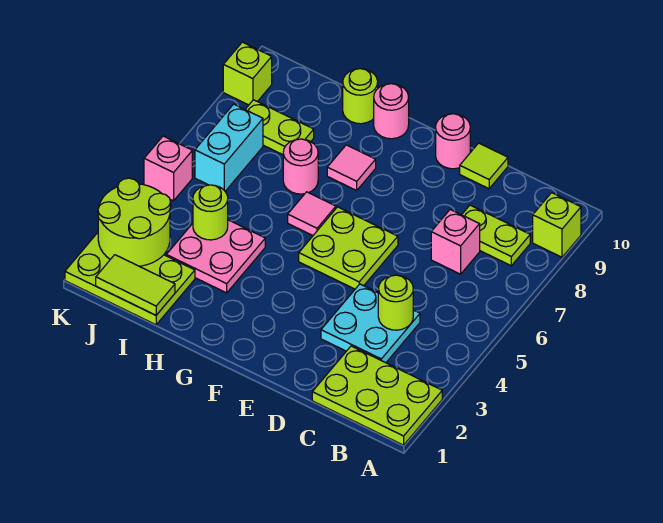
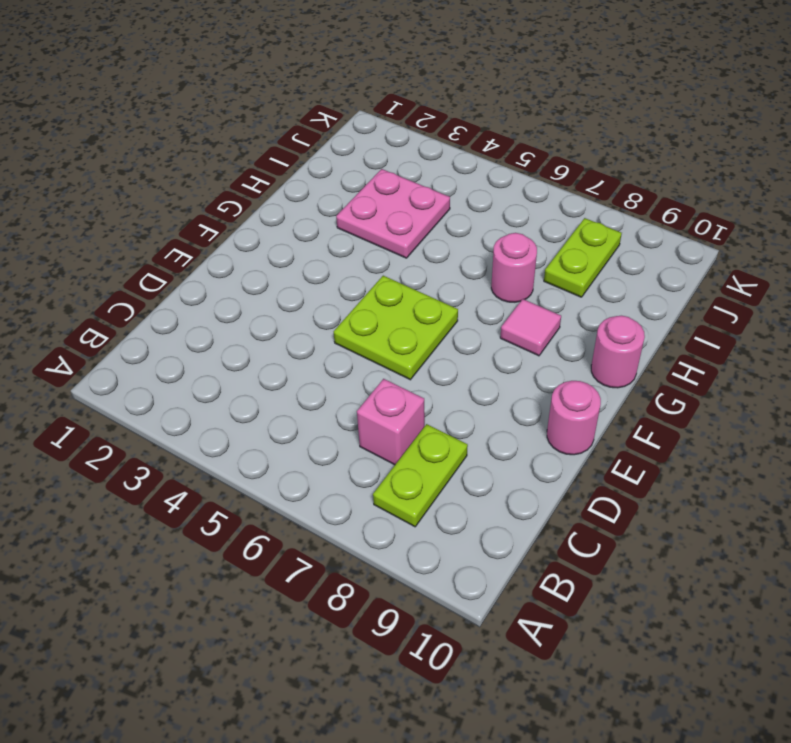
none -> lime 2x3 plate [312,346,442,445]
none -> lime 1x1 brick [533,193,581,257]
none -> cyan 2x2 plate [321,284,420,363]

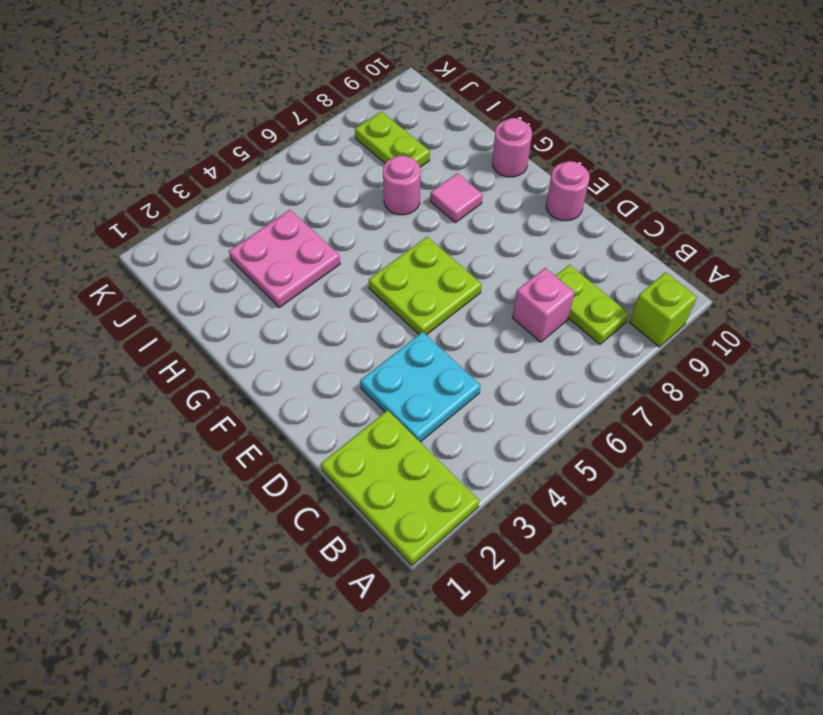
none -> lime 1x1 tile [460,143,508,189]
none -> pink 1x1 tile [288,192,336,235]
none -> lime 1x1 round brick [343,69,378,124]

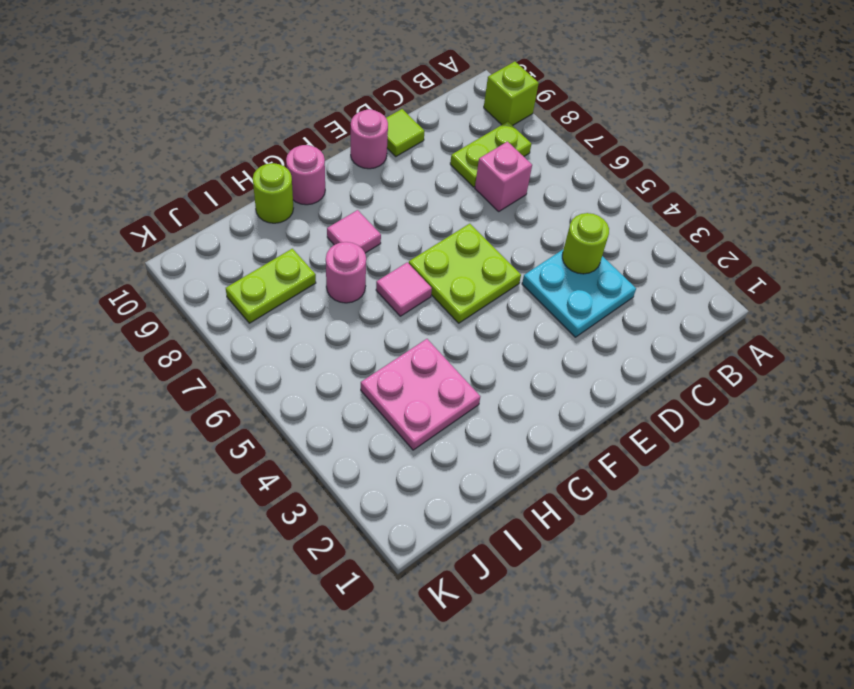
none -> lime 2x3 plate [312,346,442,445]
none -> lime 2x3 plate [65,233,195,325]
none -> cyan 1x2 brick [195,104,263,191]

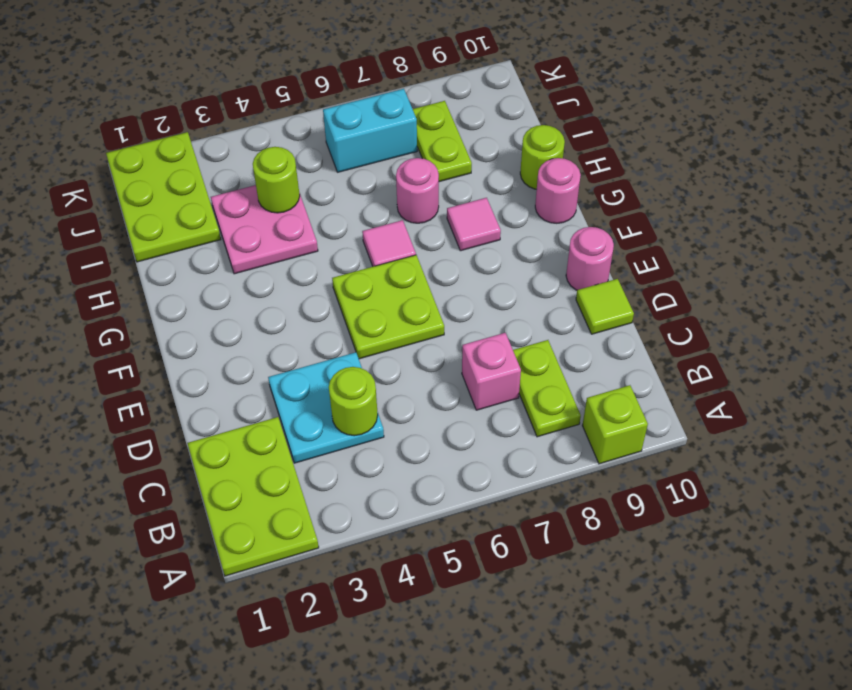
none -> pink 1x1 brick [144,136,192,201]
none -> lime 1x1 brick [223,42,272,105]
none -> lime 1x2 tile [96,255,175,315]

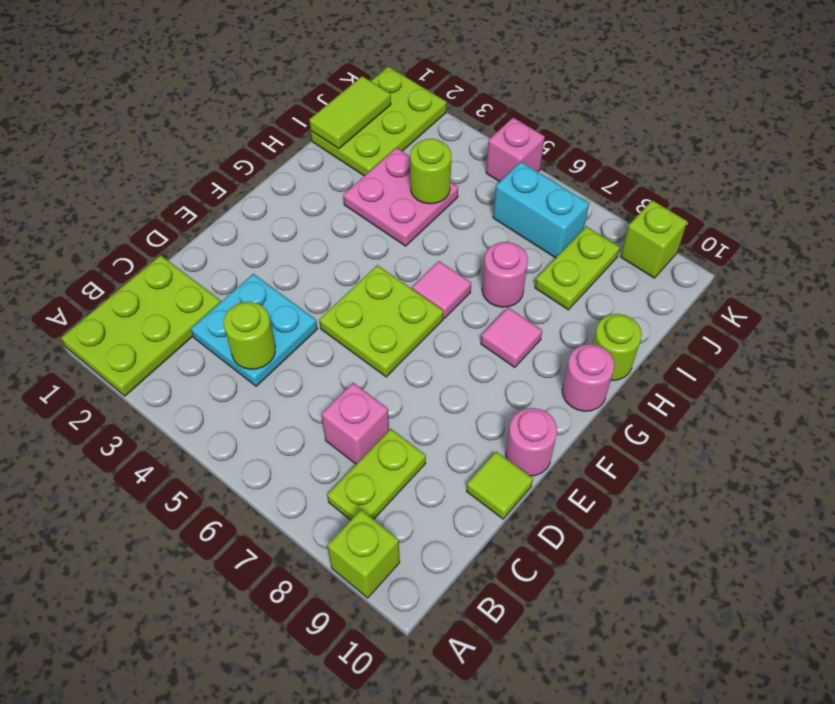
none -> lime 2x2 round brick [98,178,171,266]

